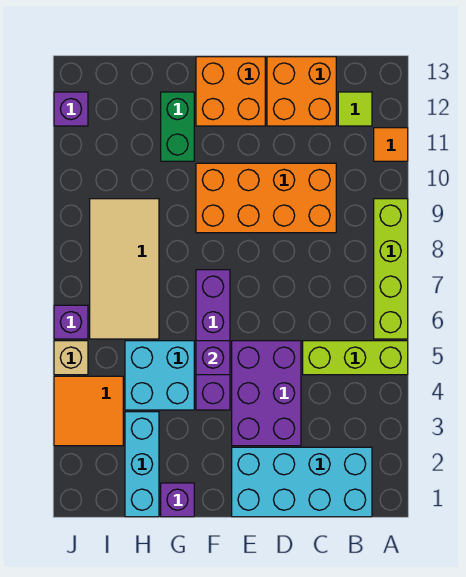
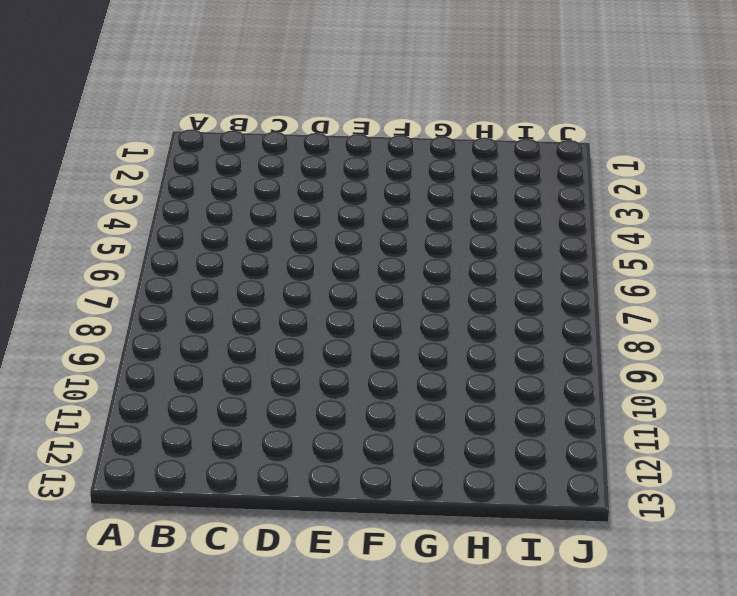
none -> lime 1x3 brick [303,341,408,375]
none -> lime 1x4 brick [374,199,408,339]
none -> orange 1x1 tile [374,128,408,161]

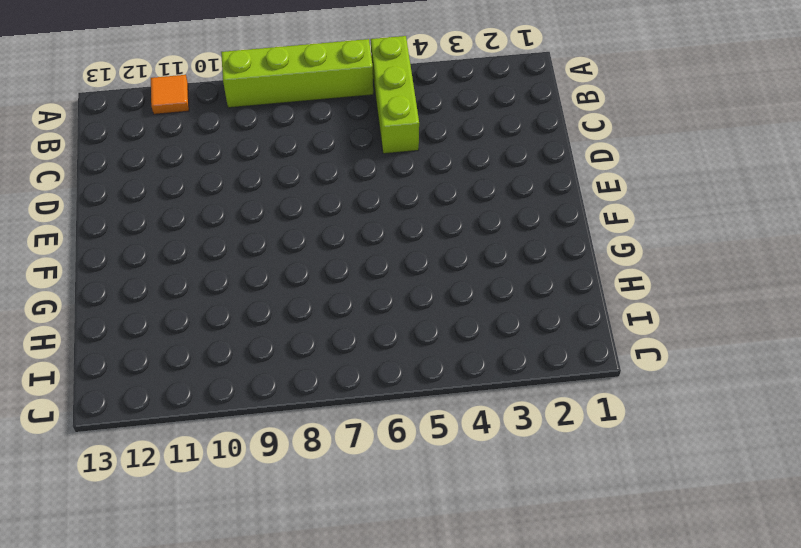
none -> cyan 2x4 brick [232,447,372,517]
none -> lime 1x1 tile [338,92,372,126]
none -> orange 2x4 brick [196,163,336,233]

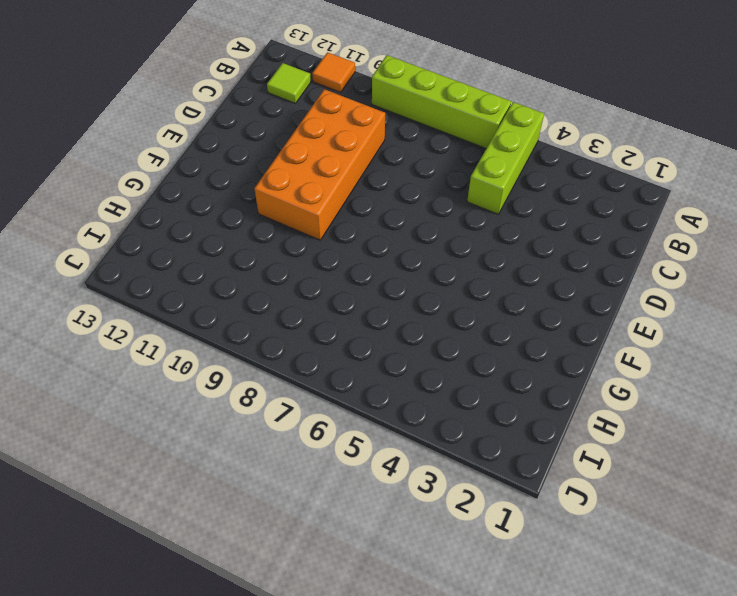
none -> cyan 2x4 brick [232,447,372,517]
none -> orange 2x2 brick [267,57,336,126]
none -> purple 2x3 brick [232,341,301,446]

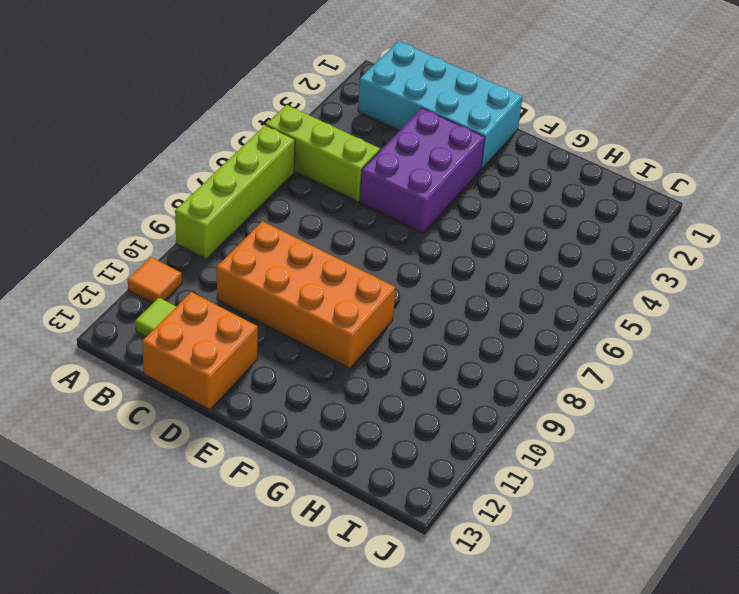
none -> orange 2x2 brick [196,57,265,126]
none -> purple 1x4 brick [196,270,230,410]
none -> purple 1x1 brick [161,483,194,517]

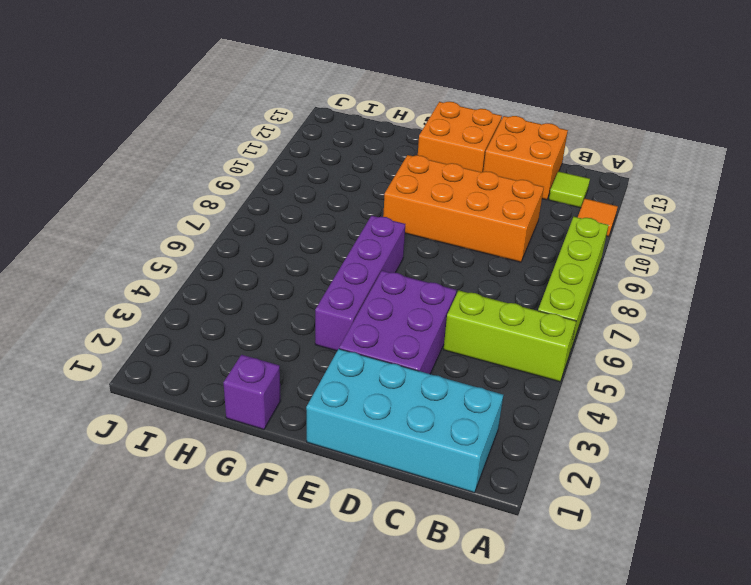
none -> cyan 2x2 brick [125,341,194,410]
none -> green 1x2 brick [161,92,194,161]
none -> cyan 1x3 brick [125,412,159,517]

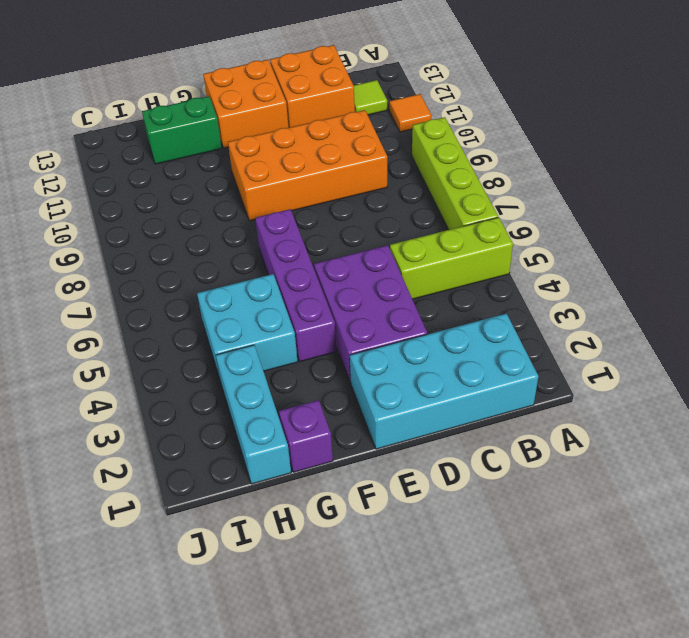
green 1x2 brick [142,96,222,164] -> green 1x2 brick turned to [161,92,194,161]
none -> tan 2x4 tile [90,199,159,339]
none -> orange 2x2 tile [54,376,123,446]
none -> tan 1x1 brick [54,341,88,375]

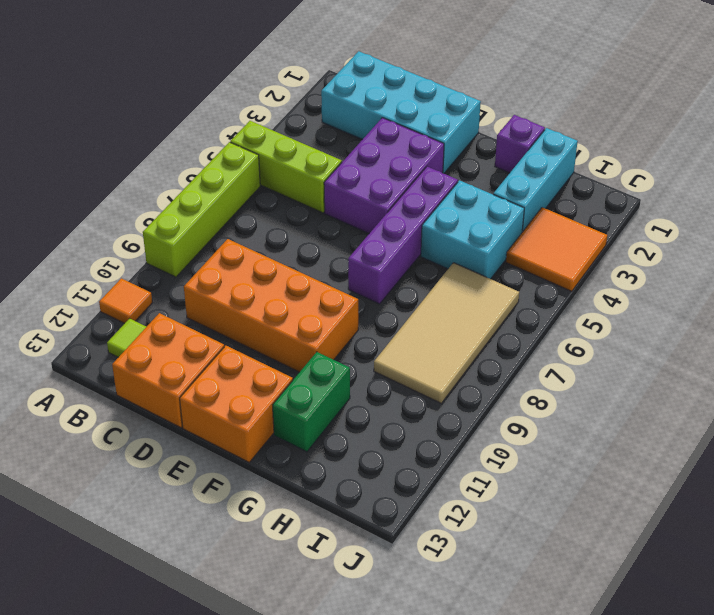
none -> tan 1x1 brick [54,341,88,375]
none -> purple 1x1 brick [54,305,88,339]
none -> purple 1x1 brick [54,92,88,126]

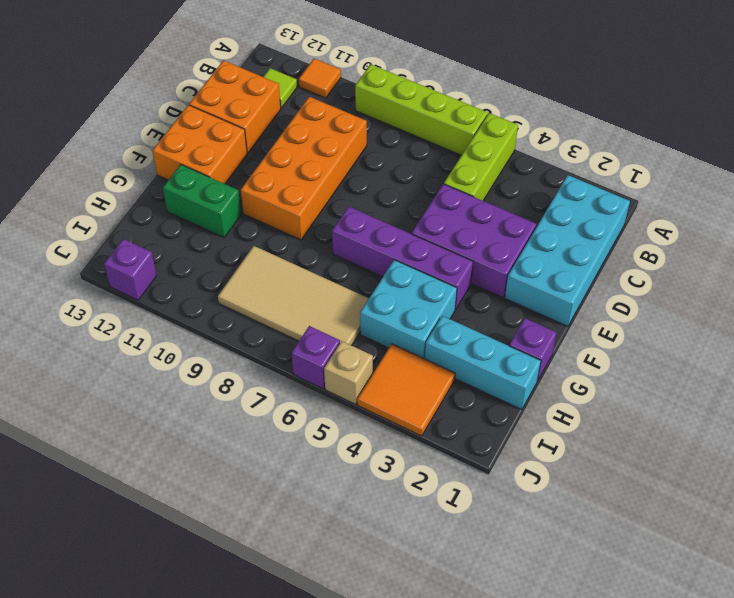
none -> purple 1x1 brick [196,341,230,375]

